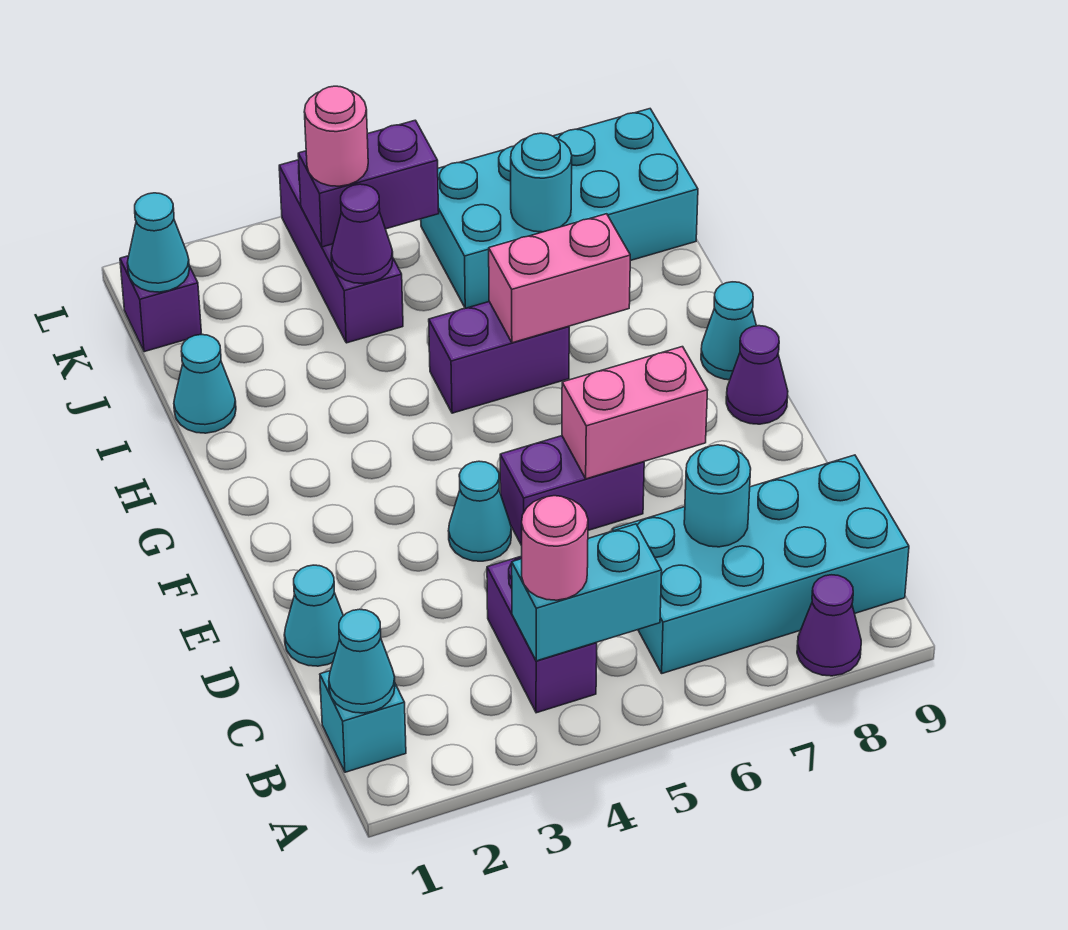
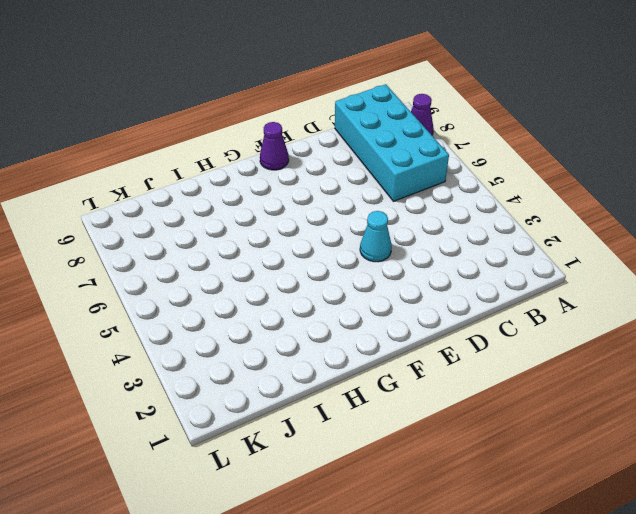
none -> cyan 1x1 brick [320,671,406,772]
none -> purple 1x2 brick [487,557,597,713]
none -> cyan 1x1 cone [284,565,343,666]

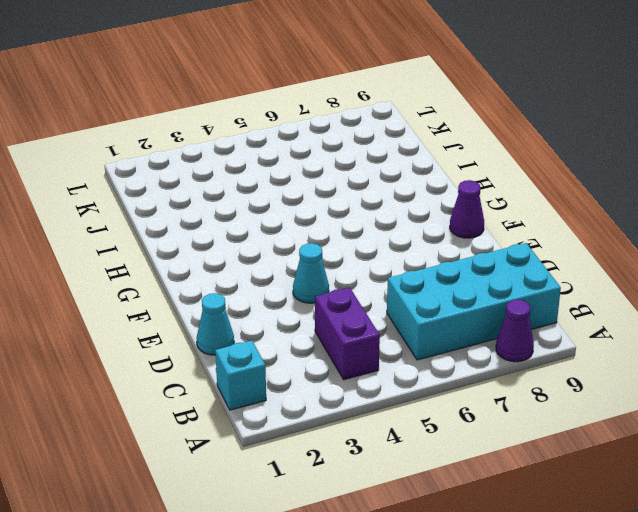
none -> purple 1x2 brick [500,436,644,545]
none -> cyan 1x1 cone [701,282,756,380]
none -> purple 1x2 brick [429,302,569,413]

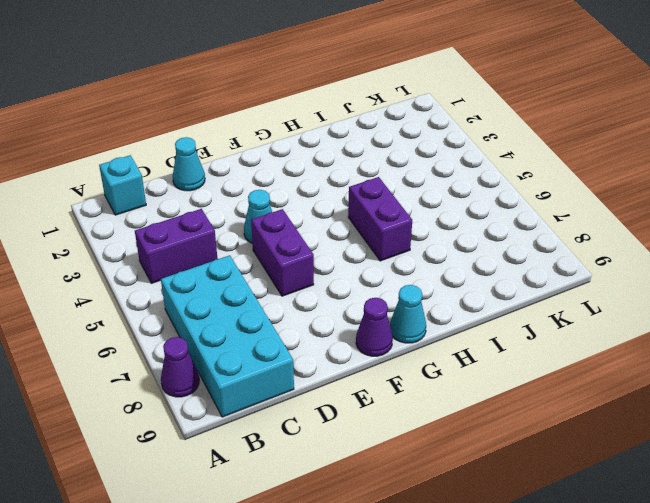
none -> cyan 1x1 cone [174,335,236,433]
none -> purple 1x3 brick [279,160,403,343]
none -> cyan 2x4 brick [421,109,698,308]

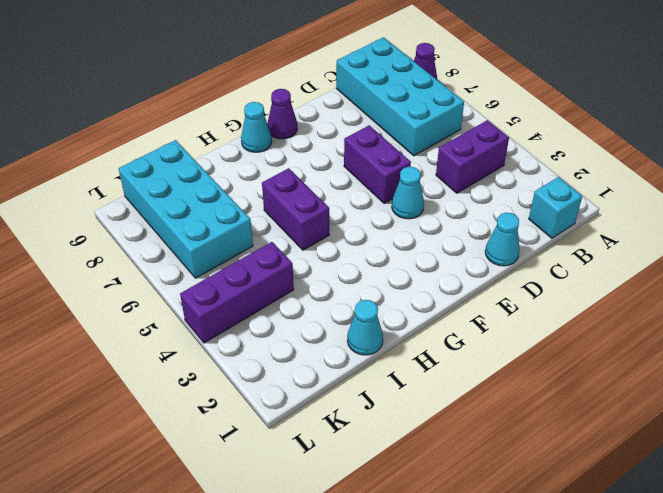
none -> purple 1x1 brick [120,256,202,352]
none -> cyan 1x1 cone [329,609,395,713]
none -> cyan 1x2 brick [512,524,662,661]

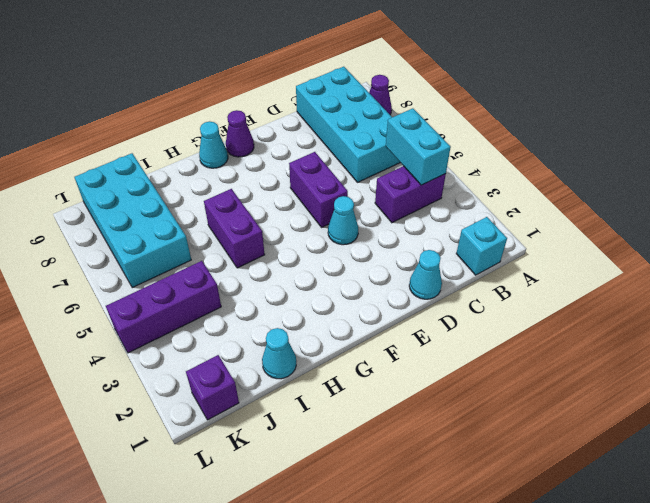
none -> cyan 1x1 cone [329,609,395,713]
none -> cyan 1x1 round brick [684,445,751,547]
none -> pink 1x2 brick [562,347,708,479]

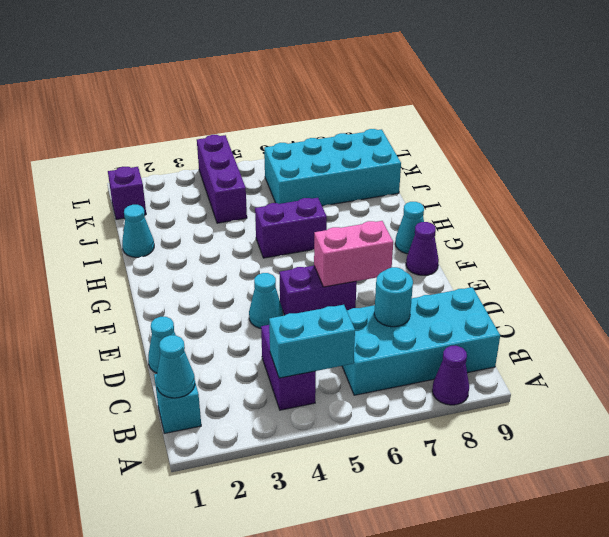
none -> pink 1x2 brick [489,214,630,343]
none -> purple 1x1 cone [331,184,393,283]
none -> cyan 1x1 round brick [511,133,572,232]

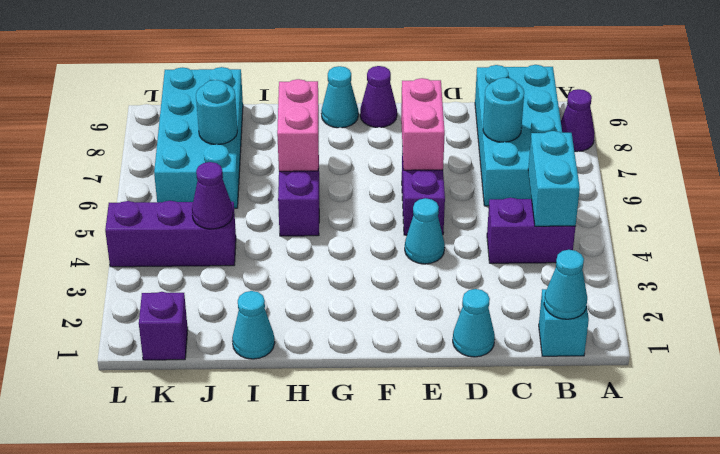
none -> cyan 1x1 cone [127,193,189,292]
none -> purple 1x2 brick [298,120,439,247]
none -> pink 1x1 round brick [521,496,588,600]

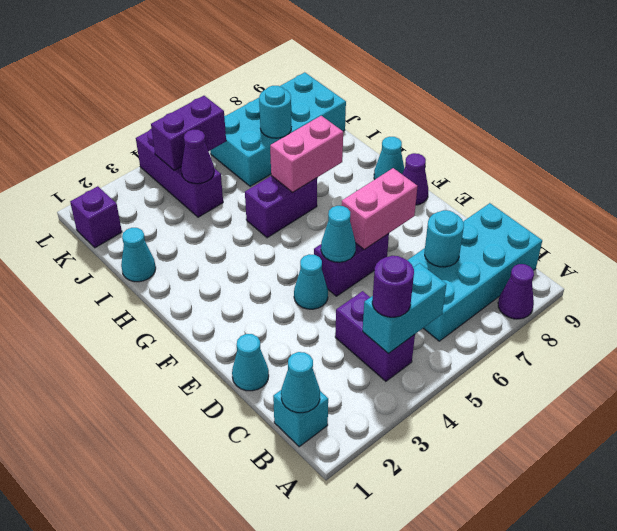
purple 1x1 round brick [372,256,414,317] -> pink 1x1 round brick [521,496,588,600]
cyan 1x1 cone [321,206,356,262] -> cyan 1x1 cone moved to [127,193,189,292]
none -> pink 1x1 round brick [304,86,368,186]

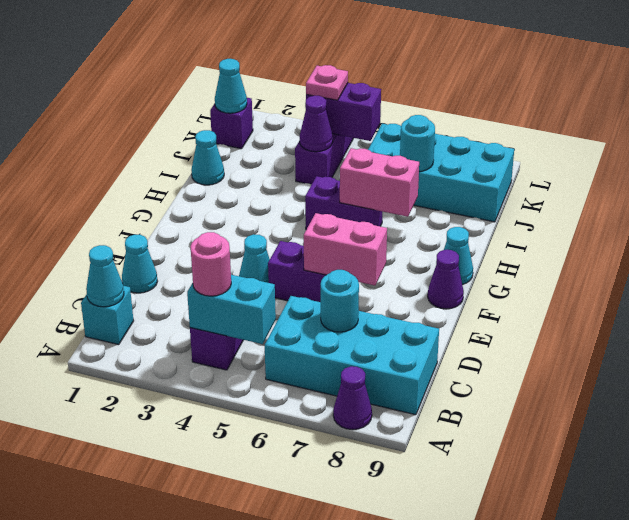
pink 1x1 plate [306,65,348,100] -> pink 1x1 round brick [304,86,368,186]

